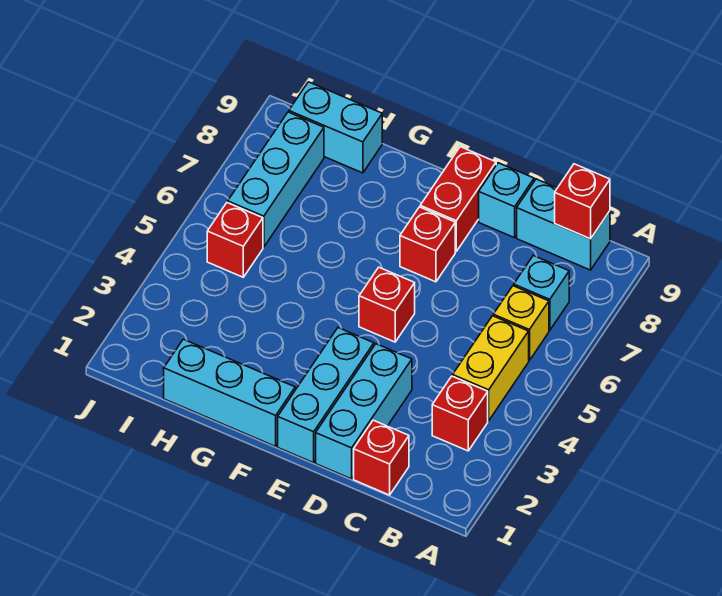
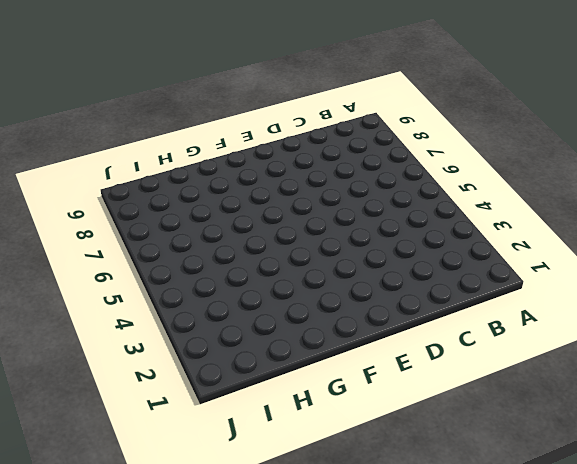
none -> red 1x1 brick [432,376,488,451]
none -> yellow 1x2 brick [453,316,529,421]
none -> yellow 1x1 brick [493,286,549,361]

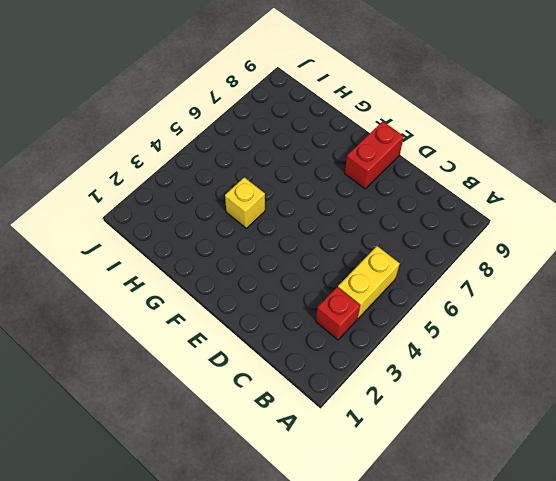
yellow 1x1 brick [225,177,265,228] -> yellow 1x1 brick moved to [493,286,549,361]
none -> cyan 1x1 brick [514,256,569,330]
none -> cyan 1x2 brick [517,179,610,270]
none -> red 1x1 brick [354,420,409,495]

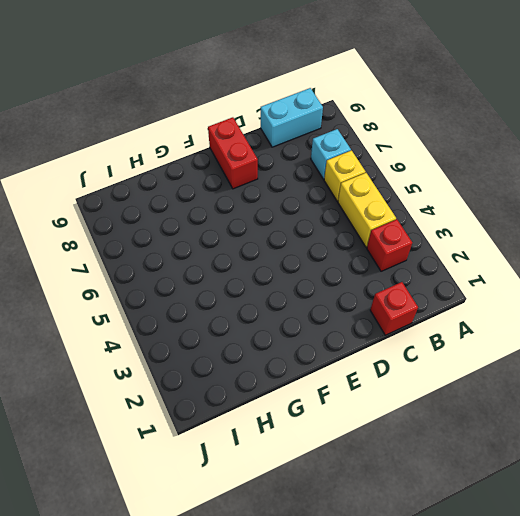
none -> cyan 1x3 brick [316,344,412,479]
none -> cyan 1x1 brick [479,163,534,238]
none -> cyan 1x3 brick [278,328,374,463]

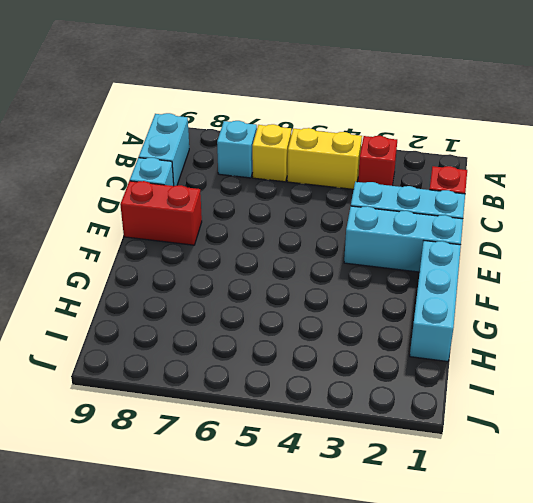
none -> red 1x1 brick [359,267,415,342]
none -> red 1x1 brick [400,207,455,282]
none -> cyan 1x2 brick [289,82,382,173]

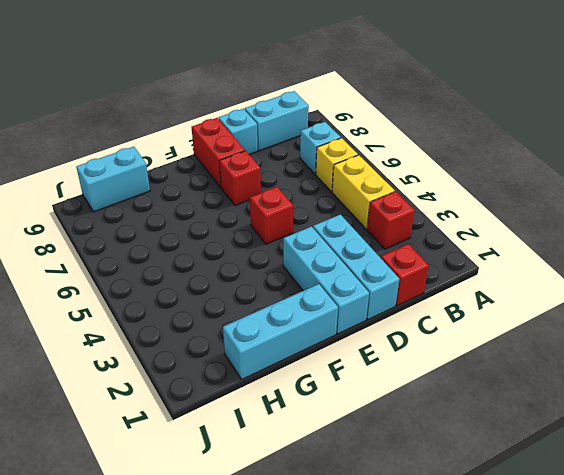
none -> red 1x1 brick [207,203,263,277]
none -> cyan 1x3 brick [228,112,324,247]
none -> red 1x1 brick [555,164,610,239]

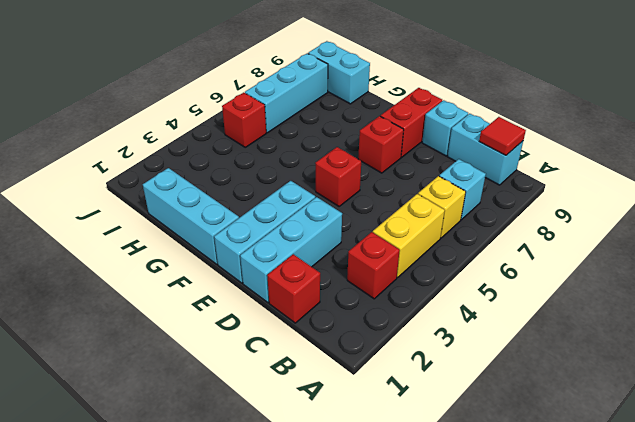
red 1x1 tile [479,117,526,155] -> red 1x1 brick [555,164,610,239]

